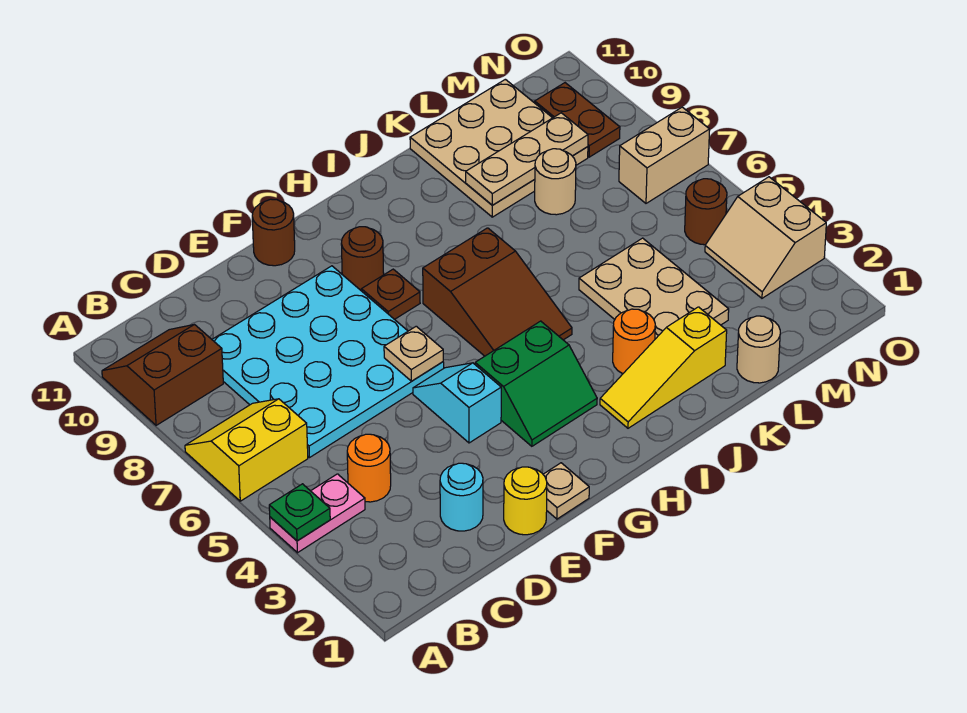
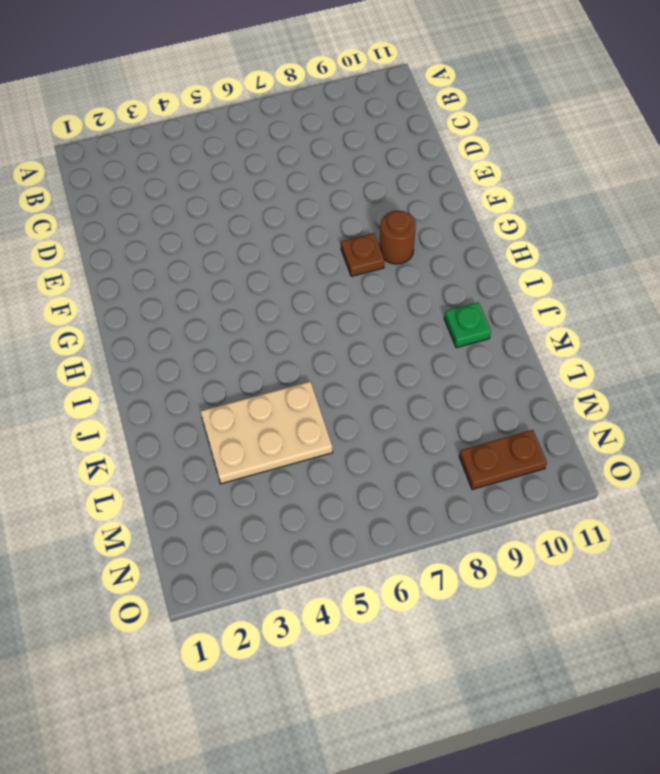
green 1x1 plate [444,302,491,348] -> green 1x1 plate moved to [269,484,330,541]
none -> pink 1x2 plate [270,474,365,553]
none -> yellow 2x2 slope [185,399,308,501]
none -> brown 2x2 slope [102,324,223,425]

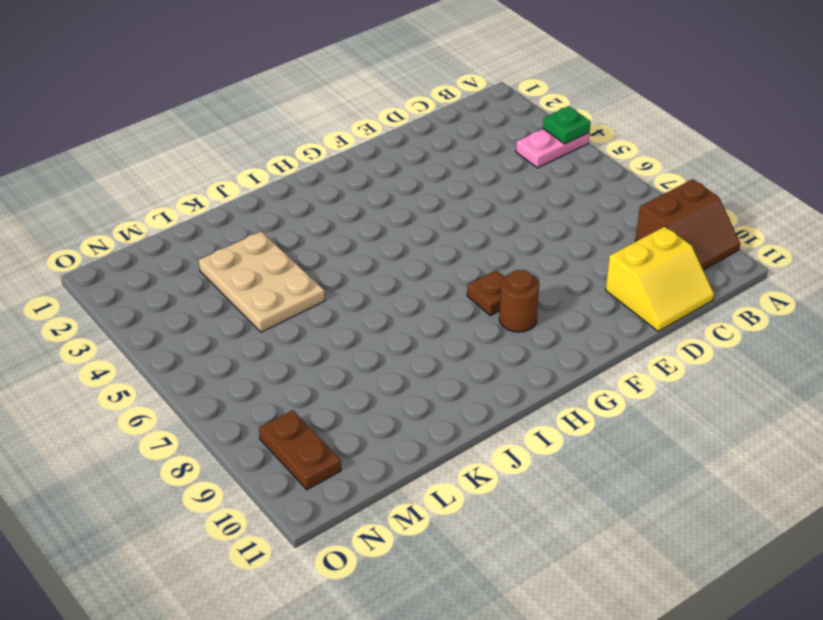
yellow 2x2 slope [606,226,714,331] -> yellow 2x2 slope moved to [185,399,308,501]
none -> orange 1x1 round brick [347,434,391,502]
none -> cyan 4x4 plate [212,266,444,458]
none -> cyan 1x1 round brick [440,463,483,531]

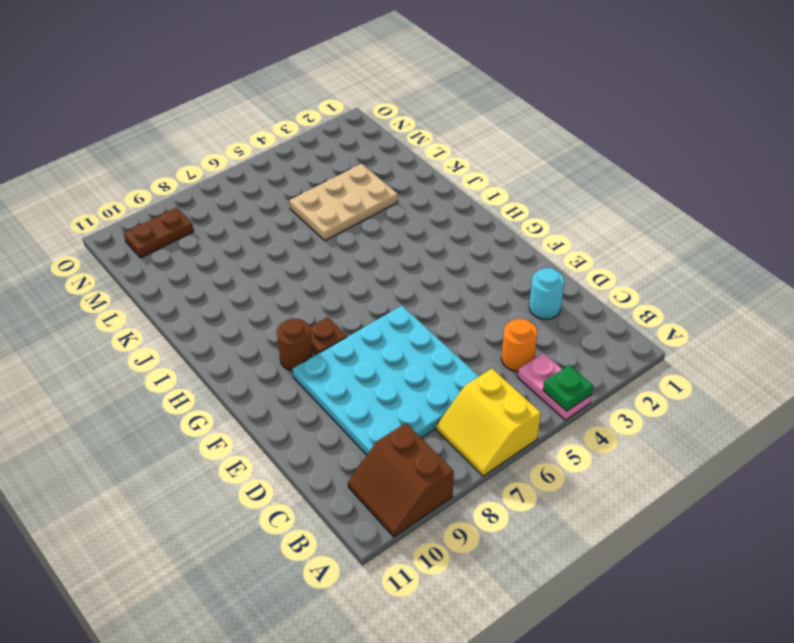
none -> yellow 1x1 round brick [504,467,547,535]
none -> tan 1x1 plate [543,463,589,519]
none -> cyan 1x2 slope [413,363,501,443]

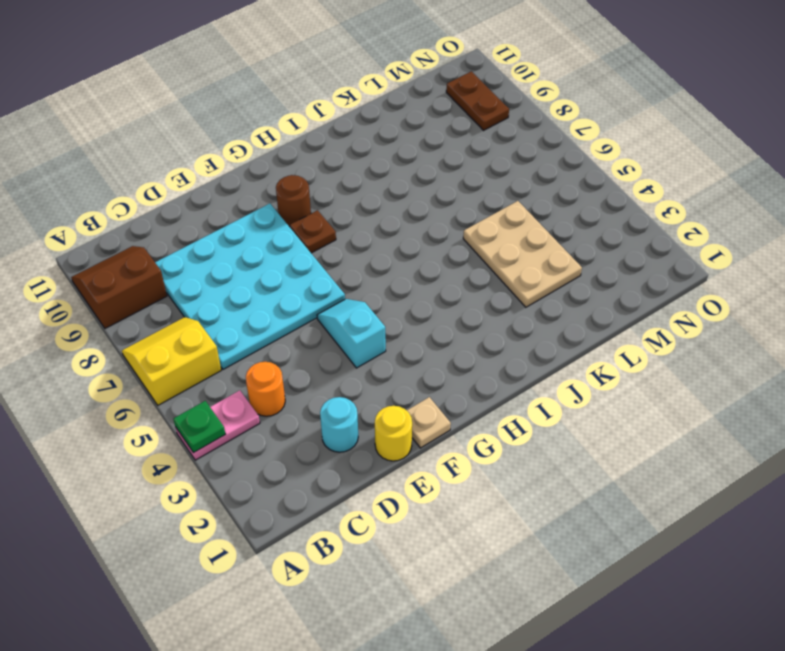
none -> brown 1x1 round brick [252,199,295,266]
none -> green 2x2 slope [475,321,597,446]
none -> brown 2x3 slope [423,228,572,356]

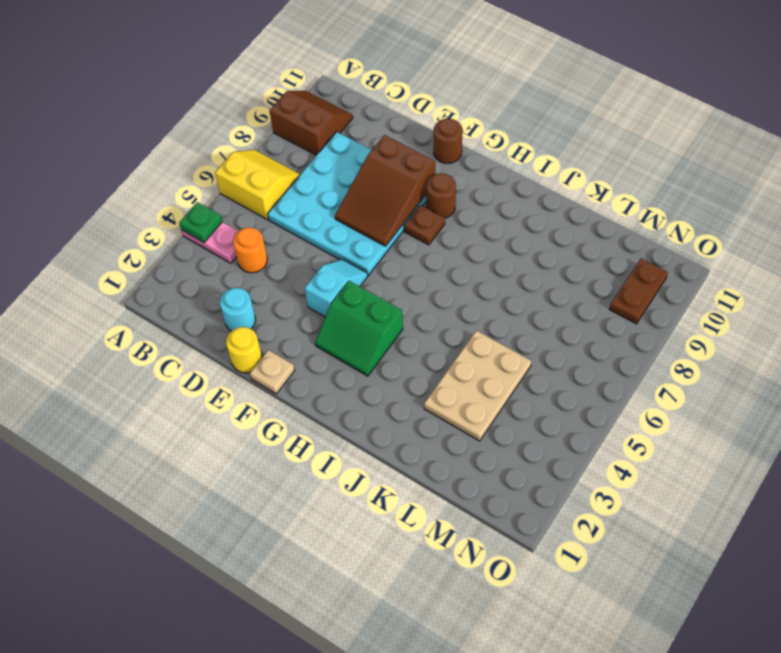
brown 2x3 slope [335,135,435,246] -> brown 2x3 slope moved to [423,228,572,356]
none -> yellow 1x3 slope [600,307,727,428]
none -> orange 1x1 round brick [613,309,655,374]
none -> tan 3x3 plate [410,79,588,217]

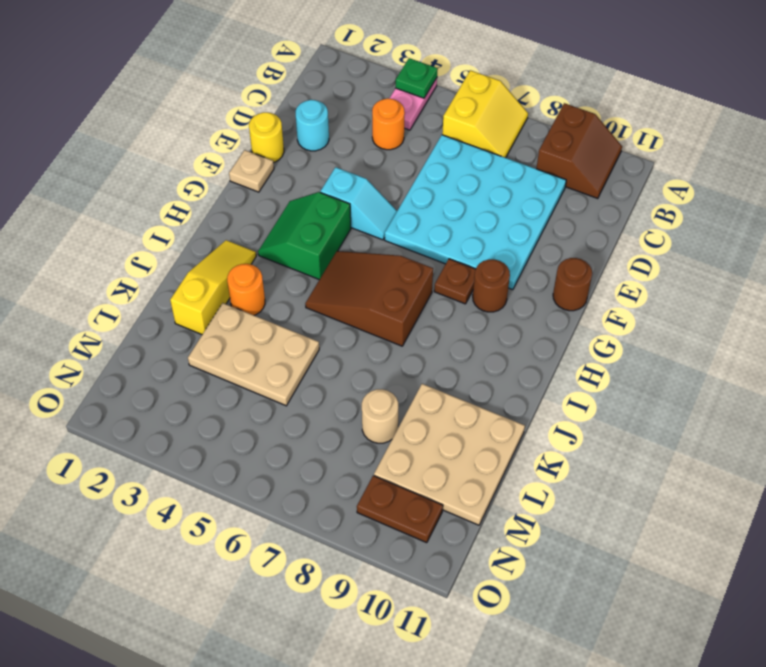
none -> tan 1x1 round brick [737,316,780,383]
none -> tan 2x2 slope [705,177,826,298]
none -> brown 1x1 round brick [685,179,727,245]

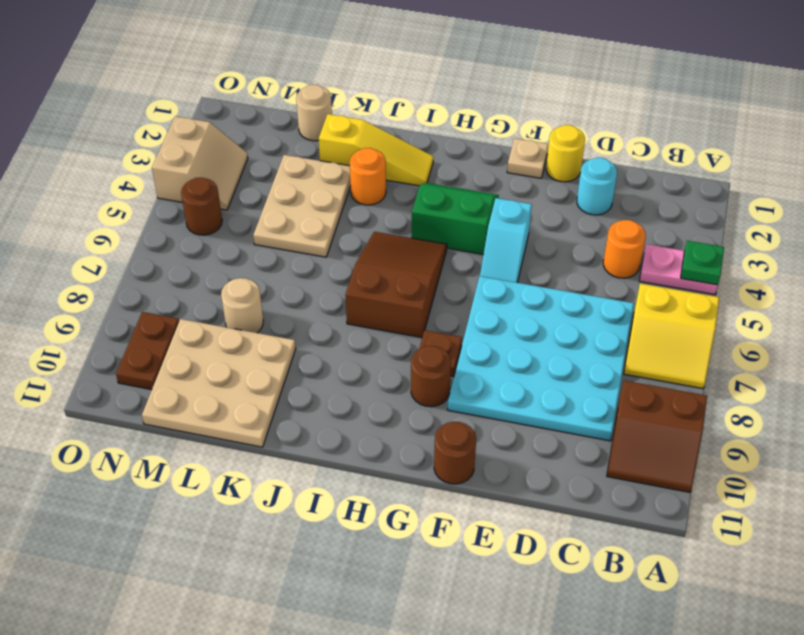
none -> tan 1x2 brick [619,107,710,203]
none -> tan 1x1 plate [384,326,443,381]
none -> tan 1x3 plate [466,113,588,205]

